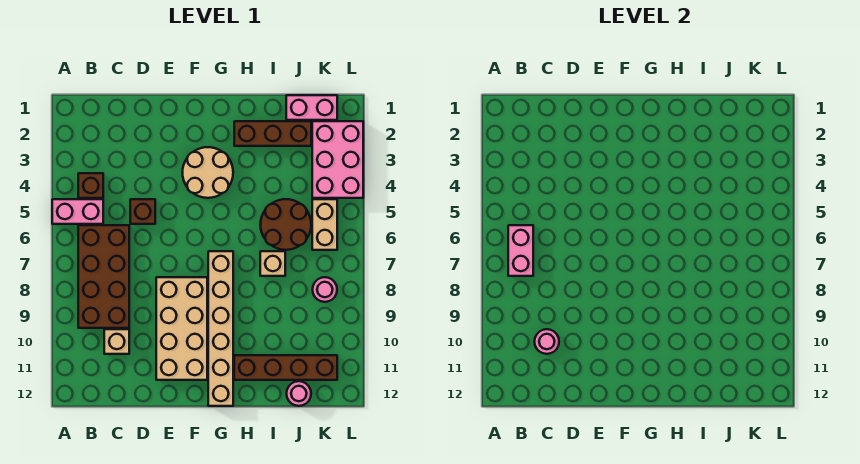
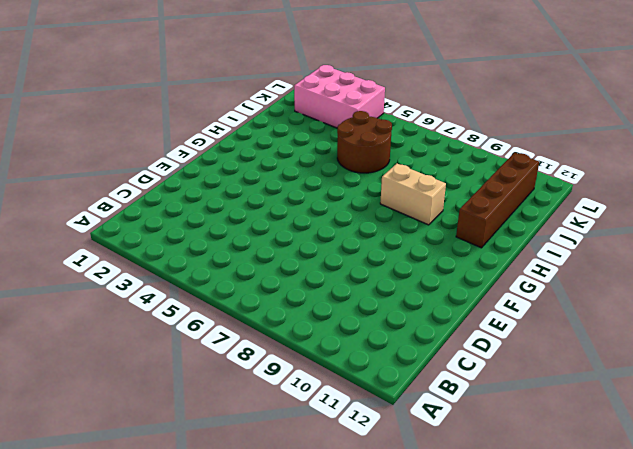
tan 1x2 brick [380,164,446,225] -> tan 1x2 brick moved to [312,199,337,250]
none -> pink 1x2 brick [52,199,103,224]
none -> brown 1x1 brick [78,173,103,198]
none -> brown 2x4 brick [78,225,129,328]

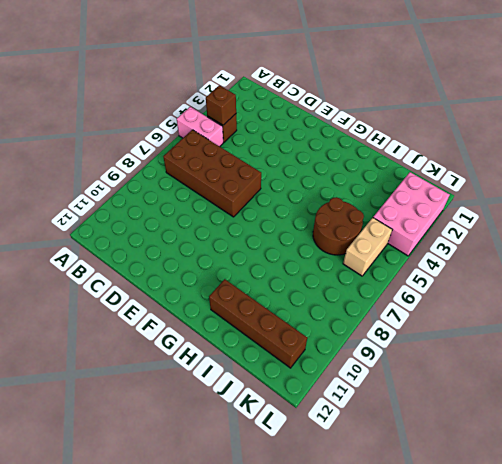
brown 1x1 brick [206,85,236,125] -> brown 1x1 brick moved to [130,199,155,224]
brown 2x4 brick [163,130,261,217] -> brown 2x4 brick turned to [78,225,129,328]
none -> tan 1x1 brick [104,329,129,354]
none -> tan 2x4 brick [156,277,207,380]
none -> tan 2x2 round brick [182,147,233,198]

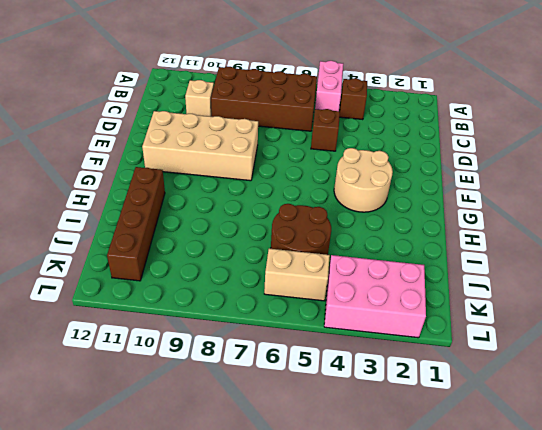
none -> tan 1x6 brick [208,251,233,406]
none -> brown 1x3 brick [234,121,311,146]
none -> tan 1x1 brick [260,251,285,276]

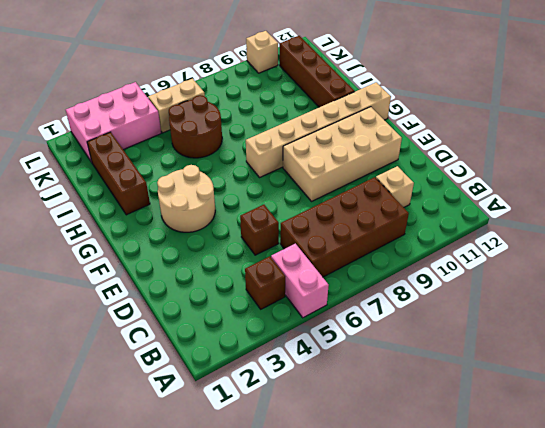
tan 1x1 brick [246,31,278,73] -> tan 1x1 brick moved to [260,251,285,276]
none -> pink 1x2 brick [286,95,337,120]
none -> pink 1x1 round brick [287,381,311,406]
none -> pink 1x1 round brick [313,277,337,302]

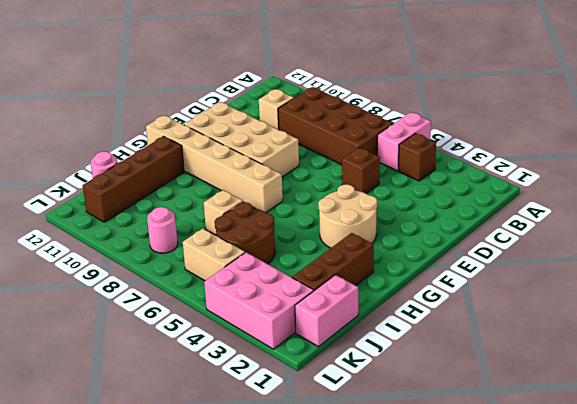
none -> pink 1x2 brick [508,225,533,276]
none -> pink 1x1 round brick [535,329,559,354]

